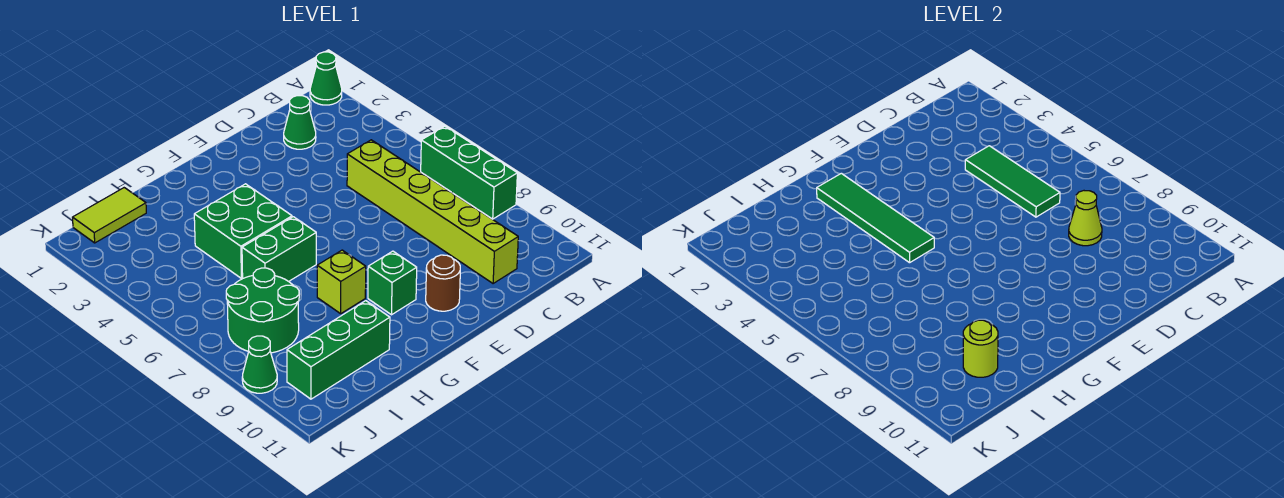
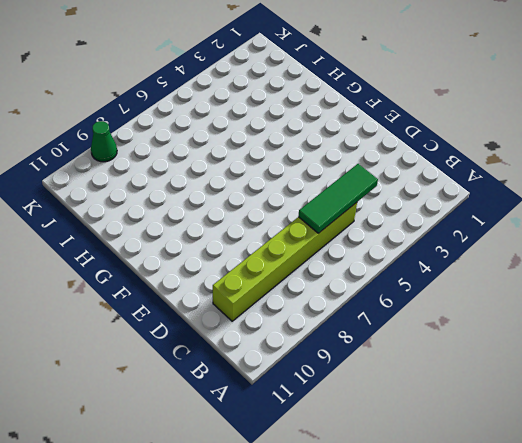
none -> green 1x1 cone [310,52,342,105]
none -> green 1x3 brick [421,126,517,219]
none -> green 1x1 cone [284,96,316,149]

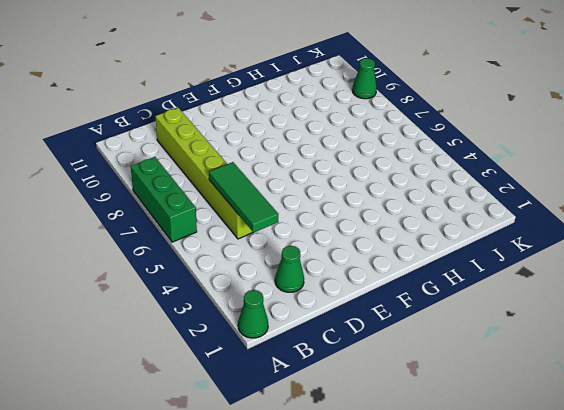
none -> brown 1x1 round brick [426,255,460,311]
none -> green 1x1 brick [368,251,417,315]
none -> green 2x2 brick [194,184,292,278]

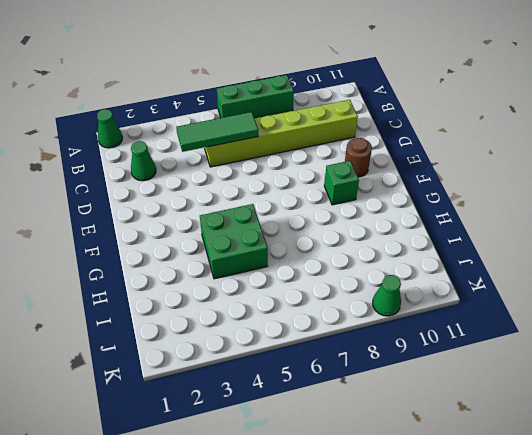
none -> green 1x2 brick [242,217,316,281]
none -> lime 1x1 brick [317,250,366,314]
none -> green 1x3 brick [287,301,390,399]

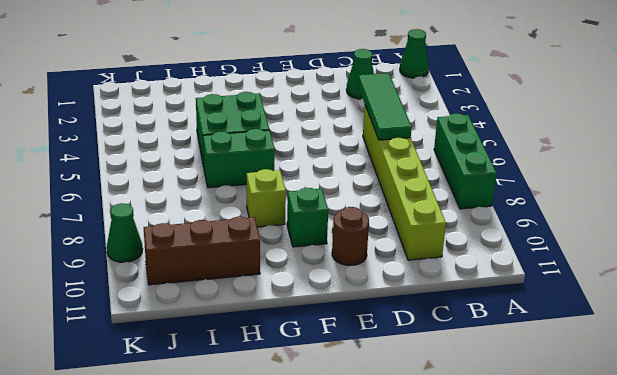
brown 1x3 brick [144,217,260,285] -> green 1x3 brick [287,301,390,399]
none -> lime 1x2 tile [73,188,146,243]
none -> green 2x2 round brick [226,268,299,353]
none -> lime 1x1 cone [1069,191,1102,246]

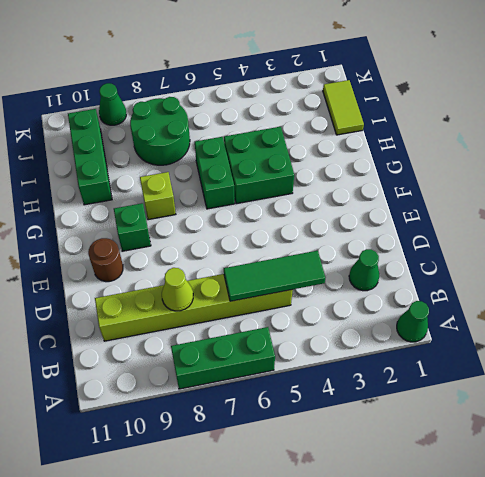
none -> green 1x4 tile [817,173,934,263]
none -> lime 1x1 round brick [963,320,998,377]

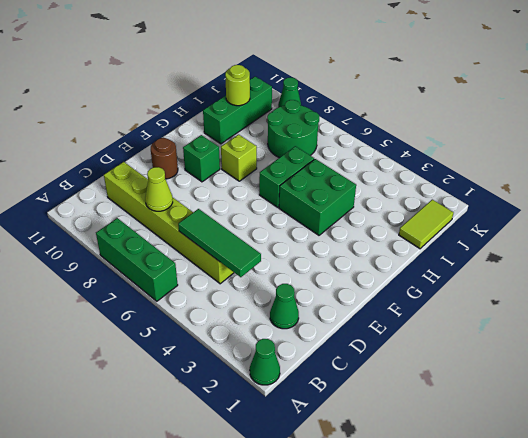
none -> green 1x4 tile [817,173,934,263]

